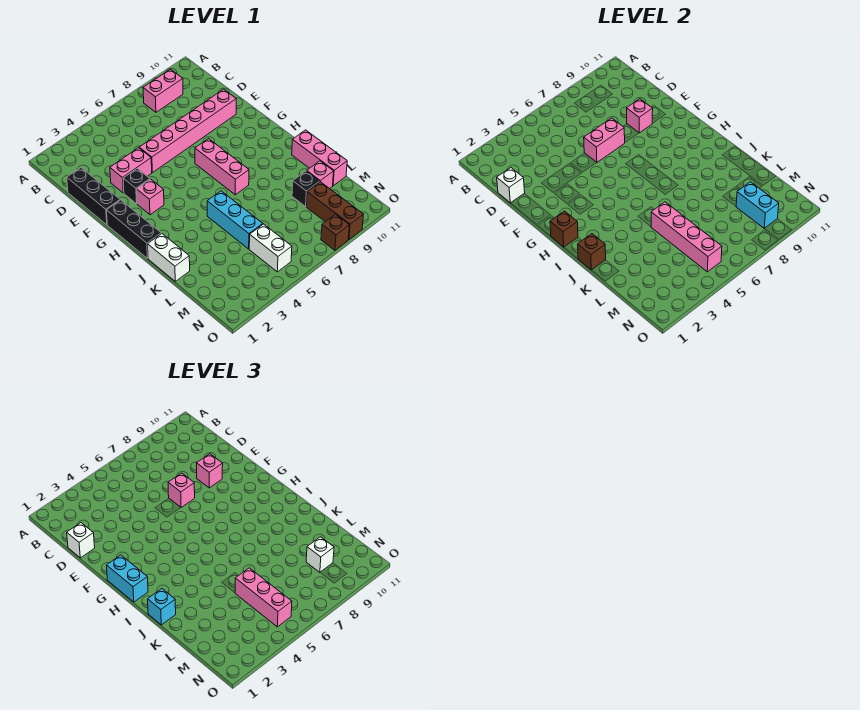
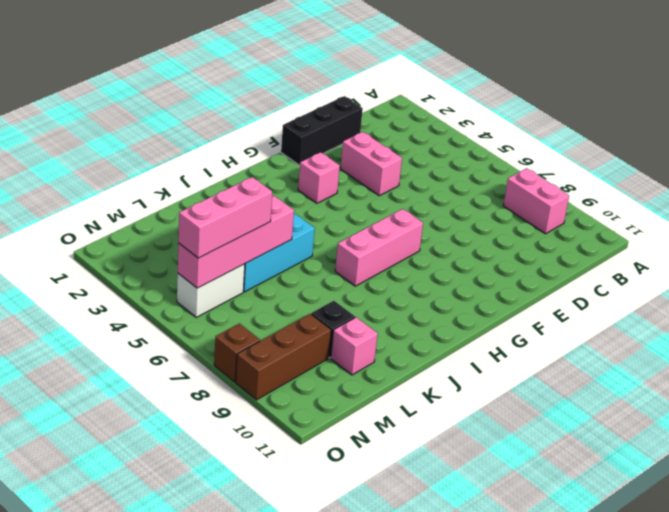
none -> pink 1x6 brick [139,89,236,173]
none -> black 1x1 brick [123,169,150,204]
none -> black 1x3 brick [107,200,161,258]
none -> white 1x2 brick [148,234,190,281]

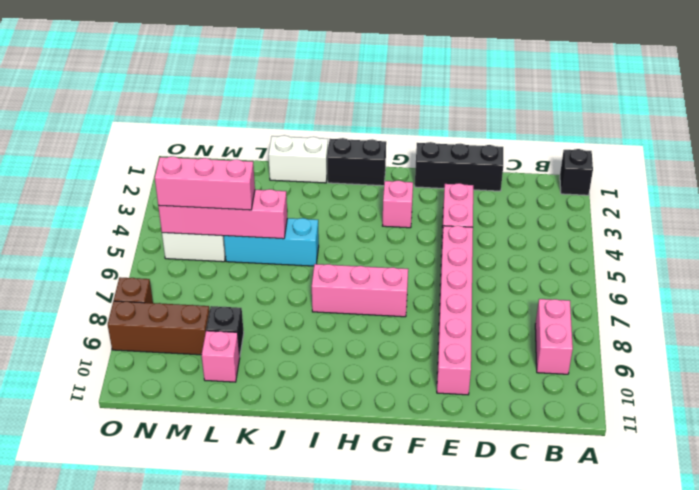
black 1x1 brick [560,149,593,195] -> black 1x1 brick moved to [123,169,150,204]
black 1x2 brick [327,138,386,186] -> black 1x3 brick [107,200,161,258]
none -> pink 1x3 brick [292,130,347,186]
none -> white 1x1 brick [497,168,525,203]
none -> pink 1x2 brick [584,118,625,162]
none -> pink 1x1 brick [627,99,653,133]

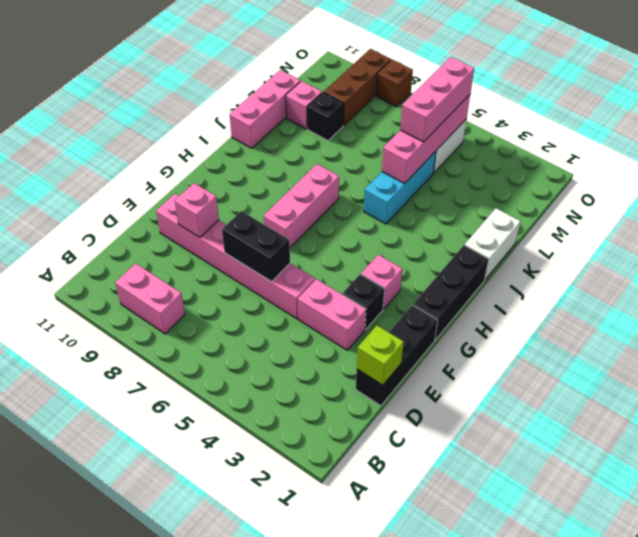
lime 1x1 brick [357,326,404,385] -> white 1x1 brick [497,168,525,203]
black 1x2 brick [222,211,290,282] -> pink 1x2 brick [584,118,625,162]
none -> brown 1x1 brick [550,211,578,247]
none -> brown 1x1 brick [578,234,606,270]
none -> cyan 1x2 brick [736,182,779,229]
none -> white 1x1 brick [67,523,95,558]

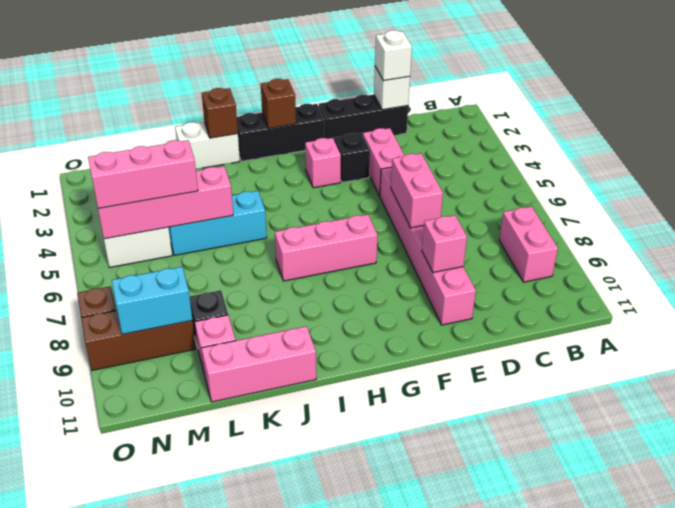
none -> pink 1x1 brick [168,473,195,508]
none -> pink 1x1 brick [197,454,223,488]
none -> cyan 1x2 brick [107,555,148,602]
none -> cyan 1x1 brick [148,589,176,625]

